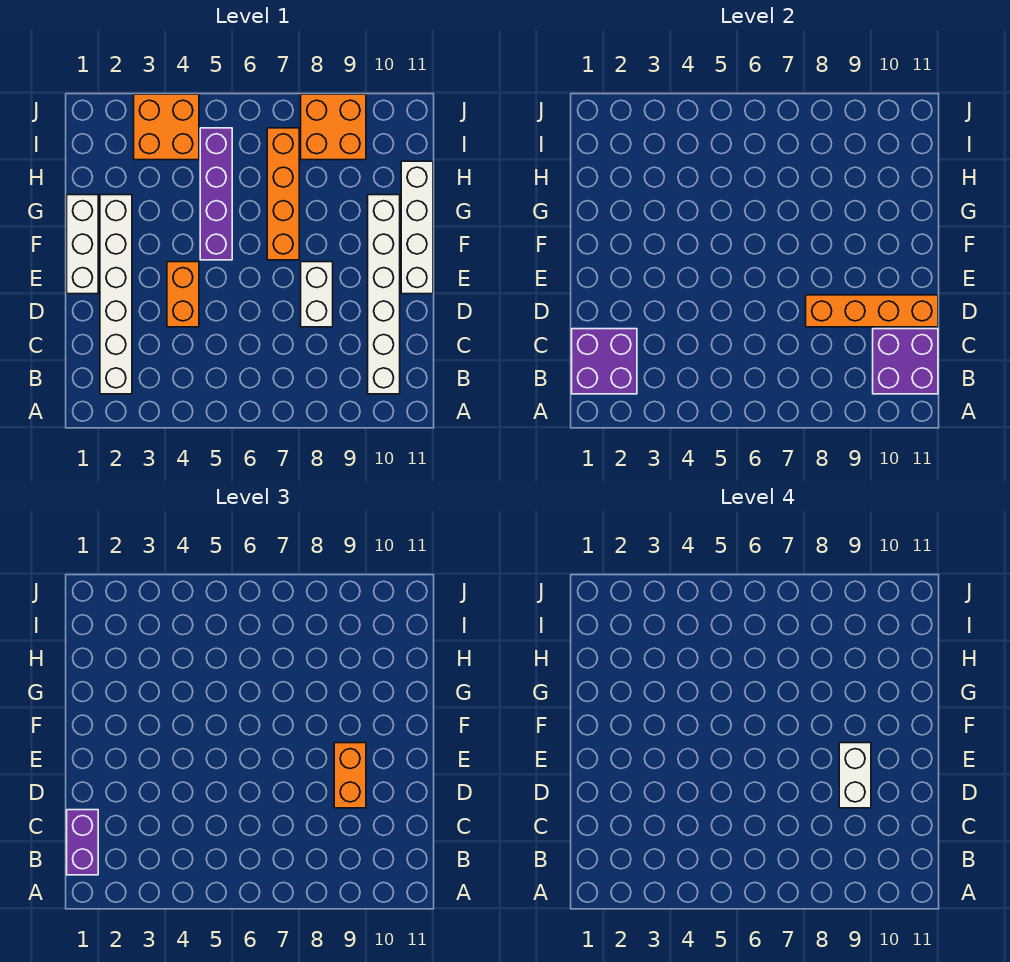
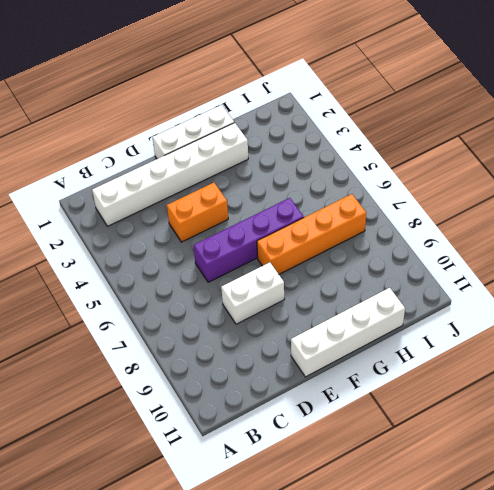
purple 1x4 brick [194,198,304,282] -> purple 1x4 brick moved to [200,128,232,260]
none -> white 1x6 brick [368,195,400,394]
none -> orange 2x2 brick [134,94,199,160]
none -> orange 2x2 brick [301,94,366,160]

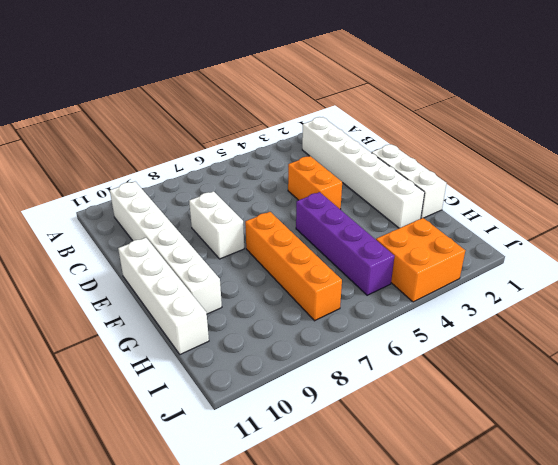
none -> orange 2x2 brick [301,94,366,160]
none -> purple 2x2 brick [572,329,637,394]
none -> purple 2x2 brick [873,329,938,394]

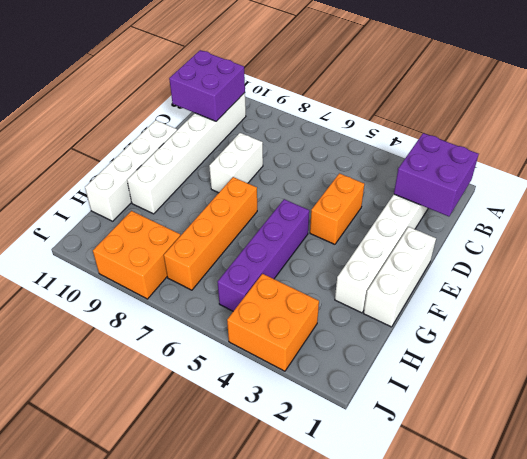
none -> orange 1x4 brick [806,295,938,327]
none -> purple 1x2 brick [67,810,98,875]
none -> orange 1x2 brick [334,743,366,808]

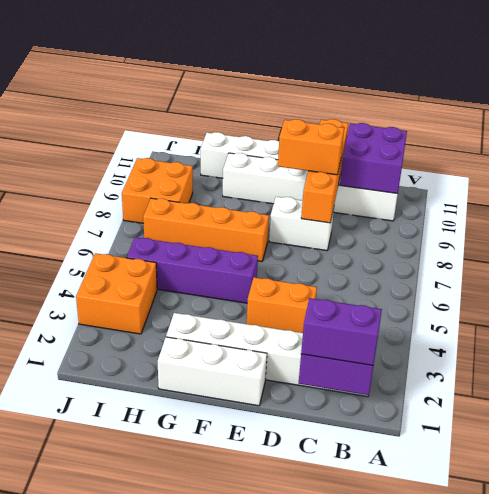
none -> white 1x2 brick [839,743,871,808]

